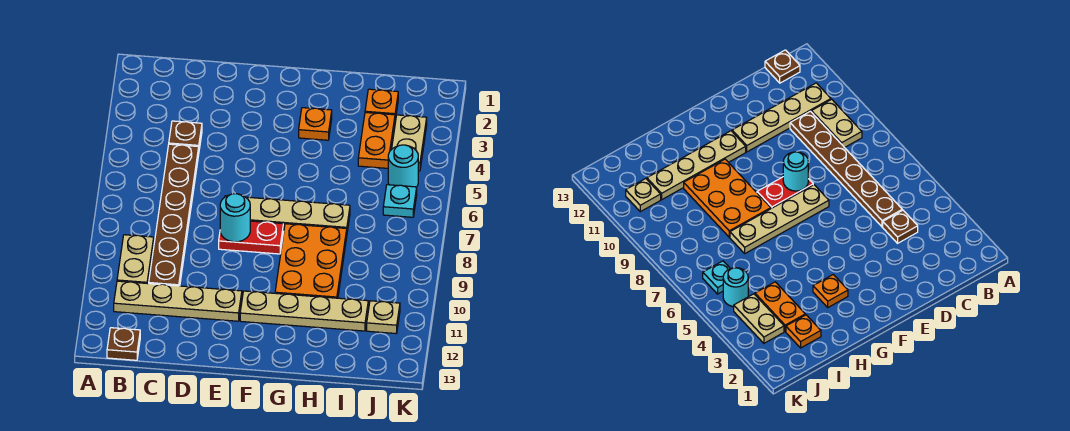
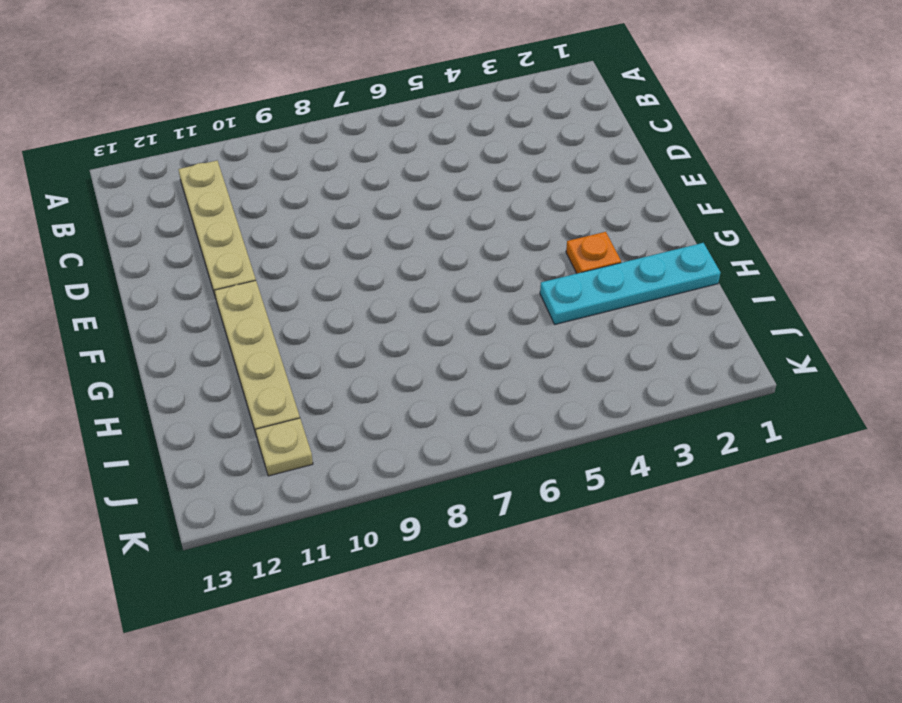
cyan 1x4 plate [540,243,720,324] -> none
none -> tan 1x2 plate [117,235,154,284]
none -> brown 1x1 plate [107,328,140,360]
none -> brown 1x1 plate [169,121,202,149]

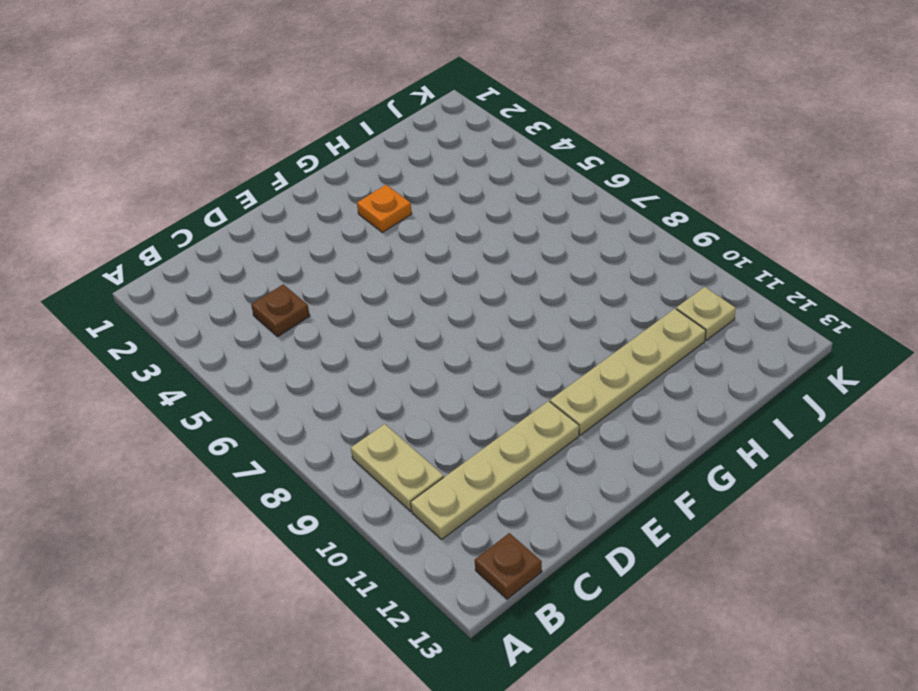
none -> brown 1x6 plate [149,144,199,286]
none -> tan 1x4 plate [225,196,350,232]
none -> red 1x2 plate [219,221,284,254]

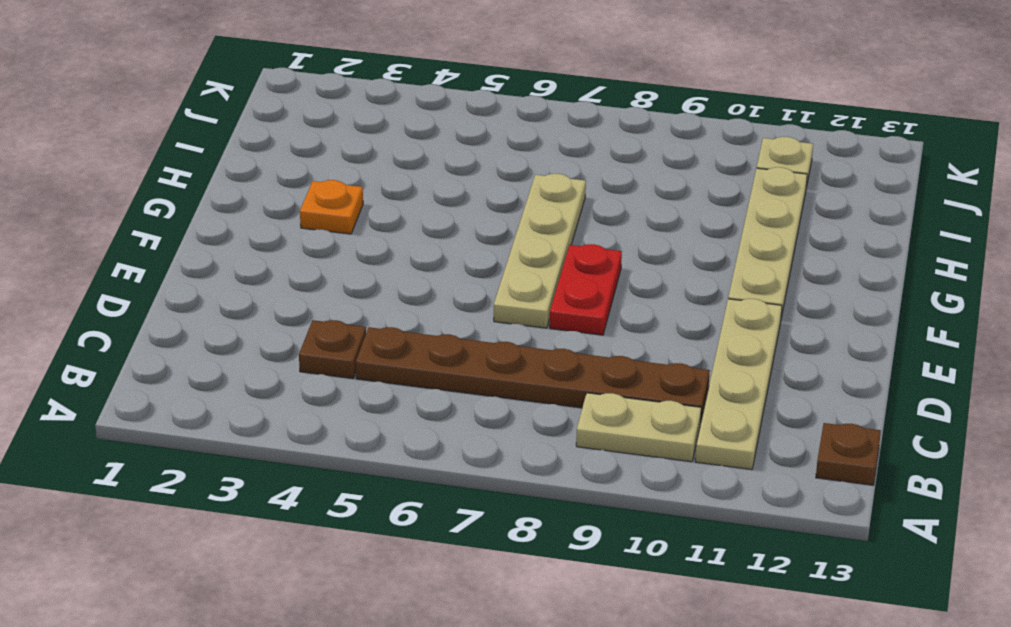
none -> orange 2x3 plate [275,224,347,298]
none -> orange 1x1 plate [365,89,398,120]
none -> orange 1x2 plate [358,113,395,168]

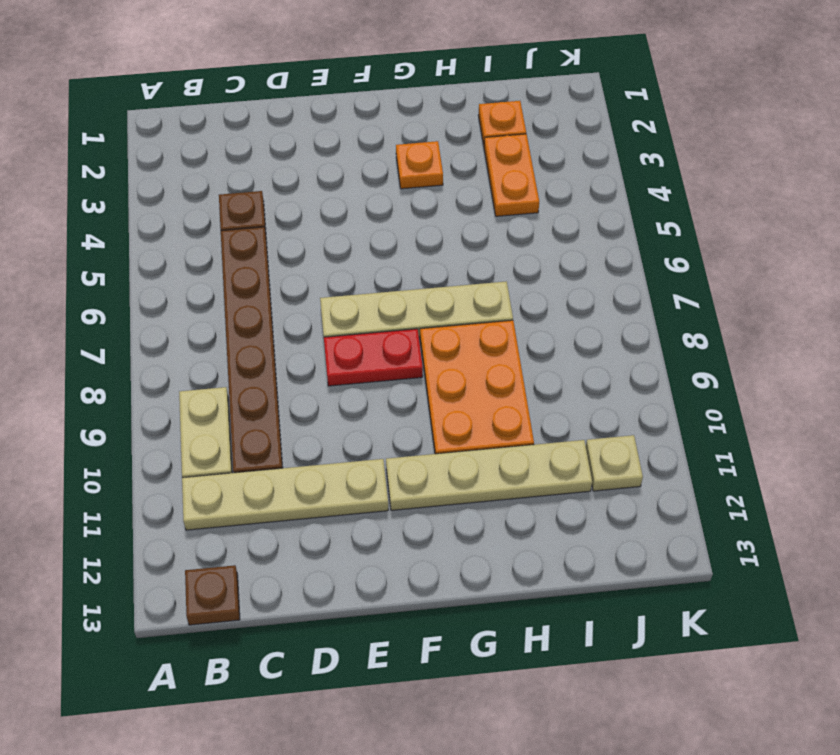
none -> tan 1x2 plate [392,115,427,171]
none -> cyan 1x1 round brick [388,145,418,187]
none -> cyan 1x1 plate [383,185,417,217]

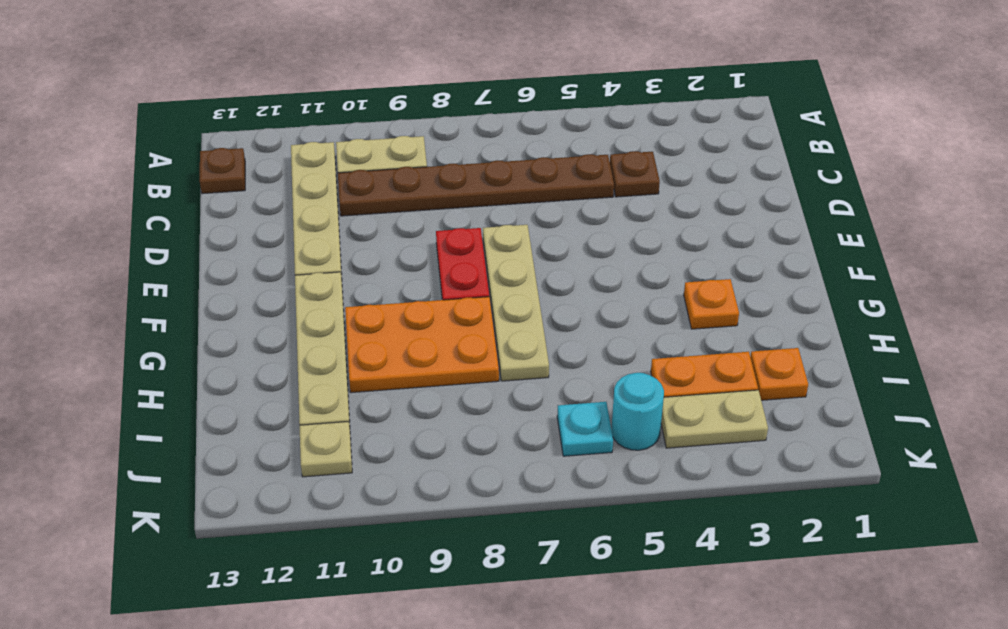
none -> cyan 1x1 round brick [220,194,250,242]

